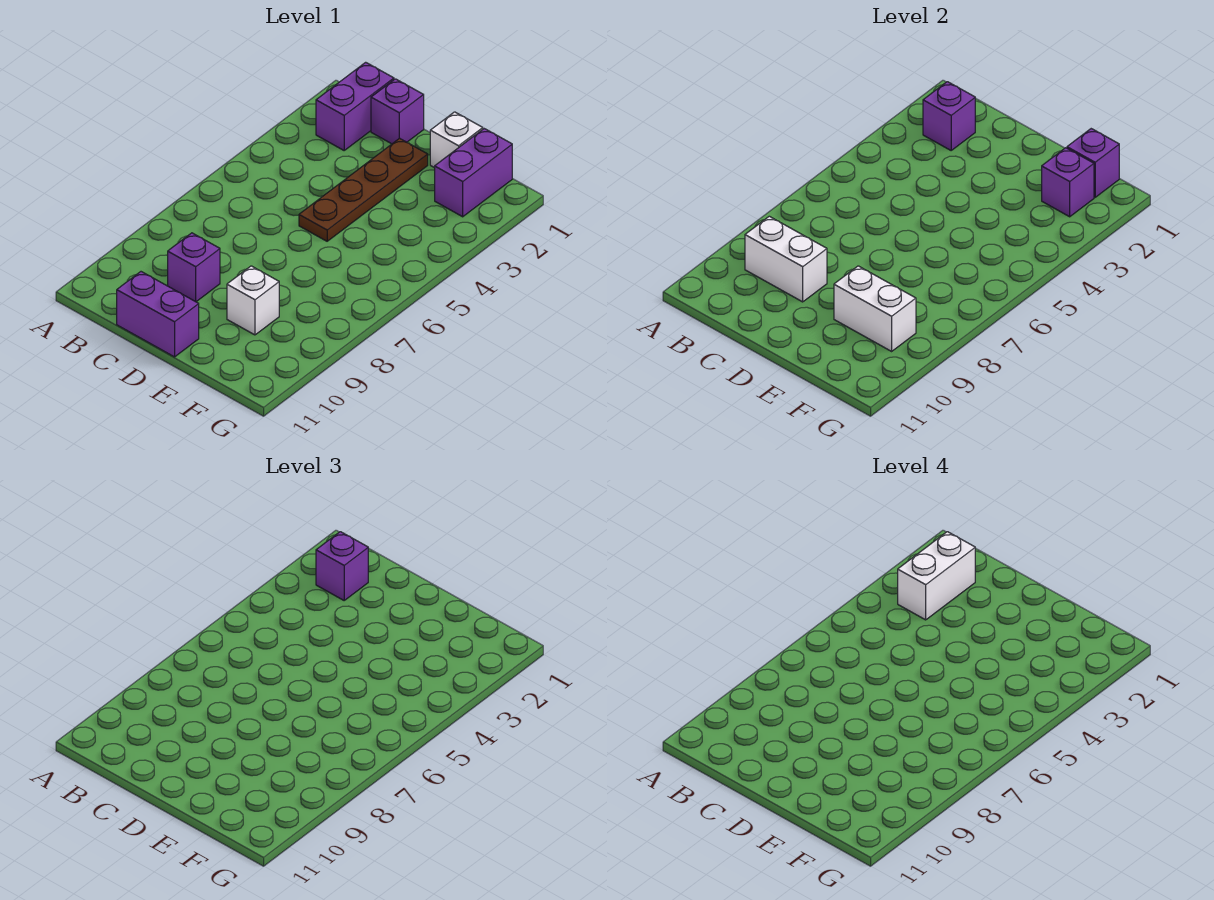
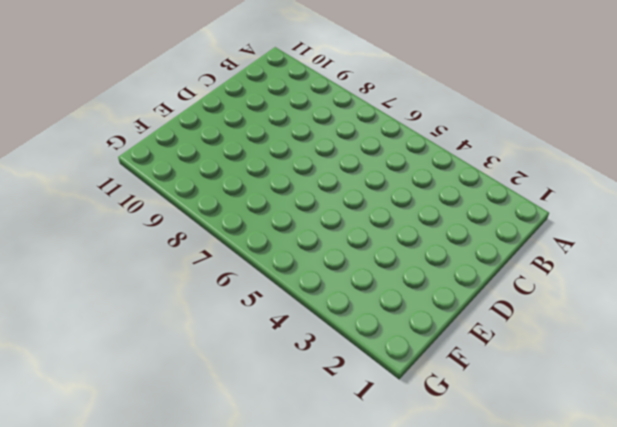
none -> purple 1x2 brick [316,62,394,150]
none -> purple 1x1 brick [371,79,424,144]
none -> purple 1x1 brick [168,233,220,302]

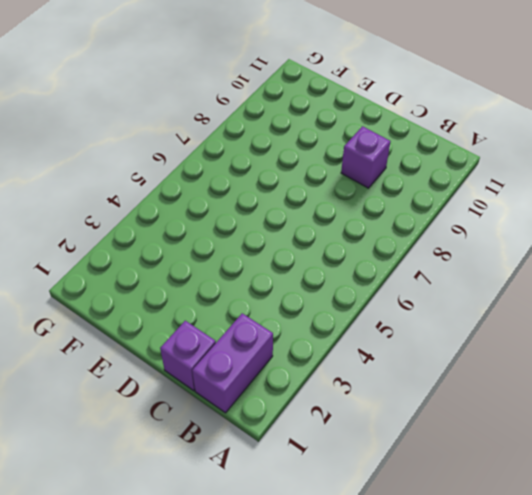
none -> purple 1x2 brick [117,272,199,357]
none -> brown 1x4 plate [299,138,428,241]
none -> white 1x1 brick [430,112,483,168]

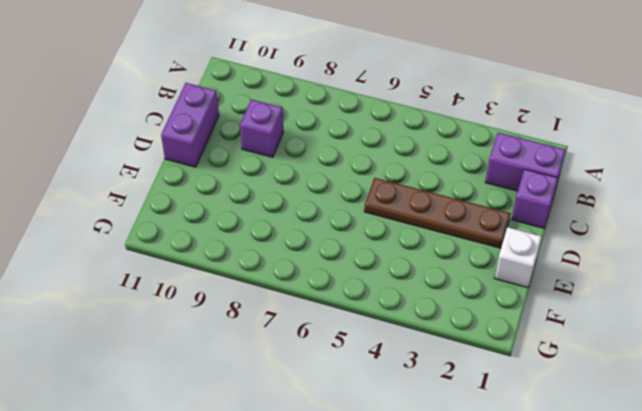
none -> white 1x1 brick [227,266,279,335]
none -> purple 1x2 brick [435,129,512,217]
none -> purple 1x1 brick [923,82,975,150]

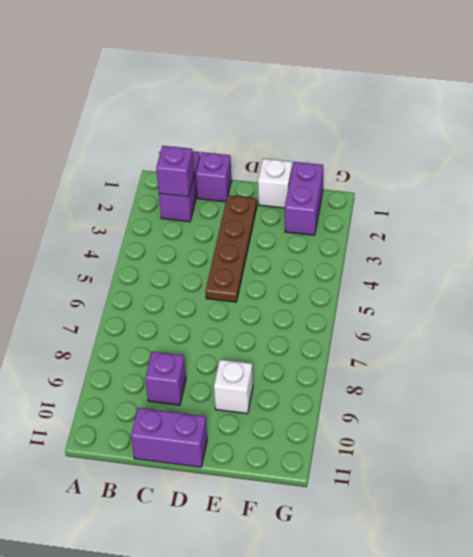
none -> white 1x2 brick [745,216,827,302]
none -> white 1x2 brick [834,266,916,351]
none -> purple 1x1 brick [1067,129,1119,197]

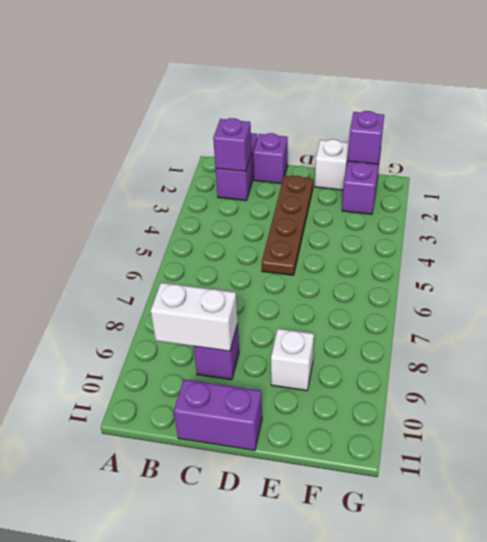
none -> white 1x2 brick [834,266,916,351]
none -> purple 1x1 brick [1042,148,1094,217]
none -> purple 1x1 brick [316,532,368,600]

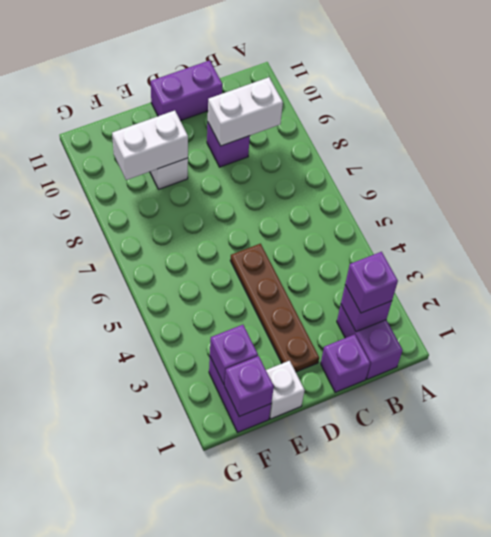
none -> white 1x2 brick [898,532,975,620]

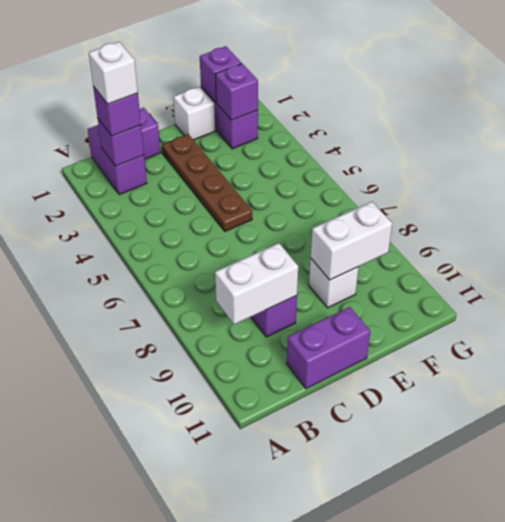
white 1x1 brick [89,42,138,104] -> white 1x2 brick [898,532,975,620]

